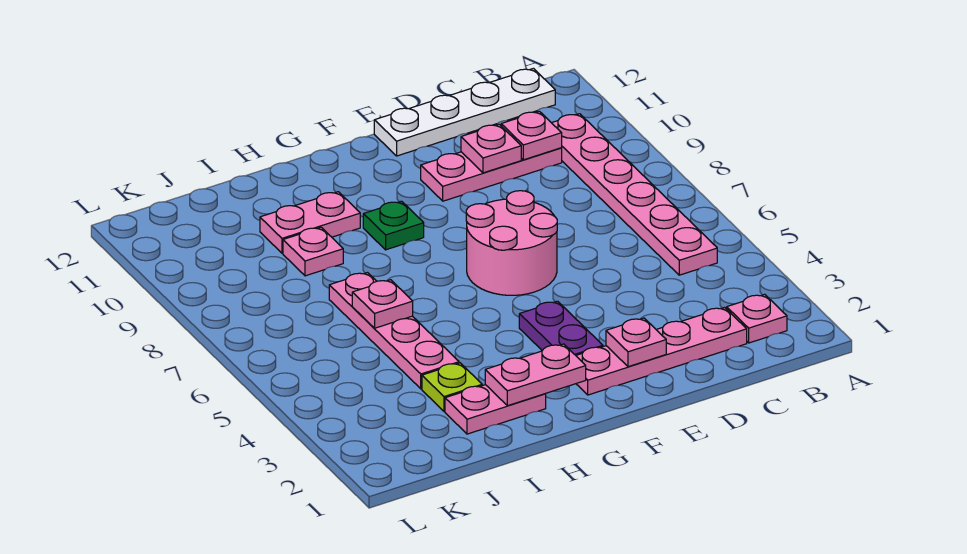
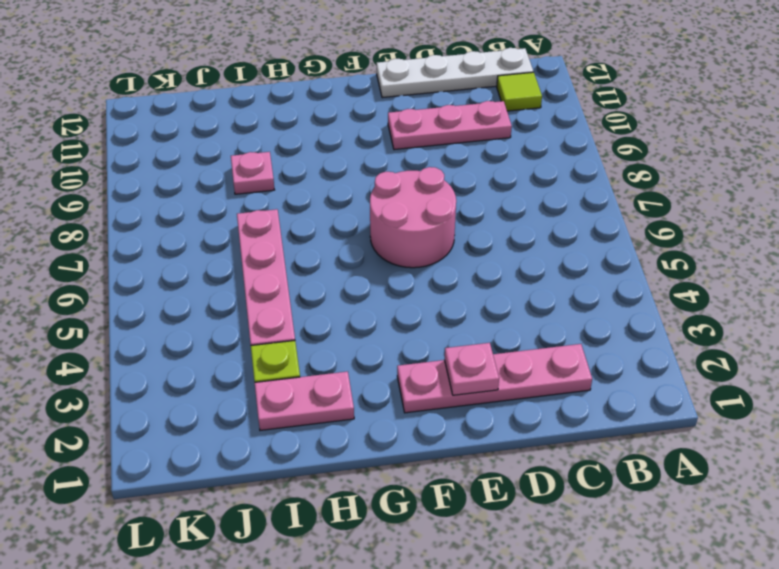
lime 1x1 tile [497,72,542,111] -> none
none -> pink 1x1 plate [727,294,787,343]
none -> pink 1x6 plate [552,114,717,275]
none -> purple 1x2 plate [519,301,603,355]

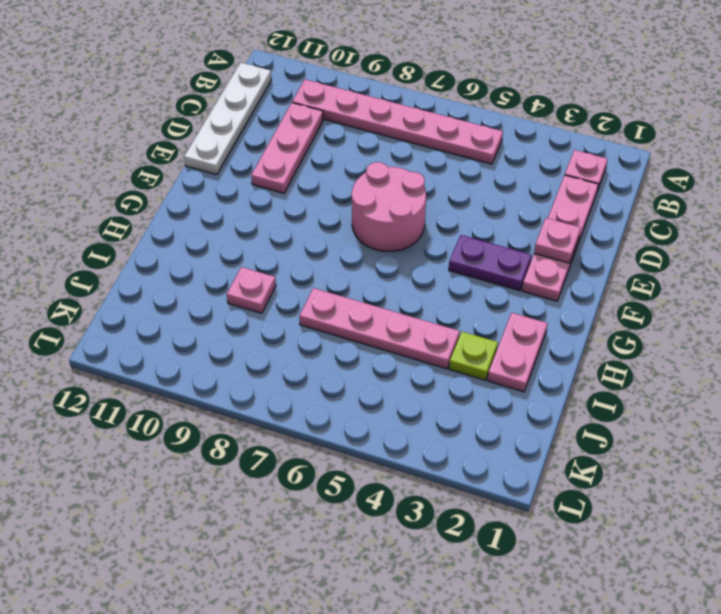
none -> green 1x1 plate [363,201,424,250]
none -> pink 1x2 plate [260,192,360,253]
none -> pink 1x1 plate [501,111,562,160]

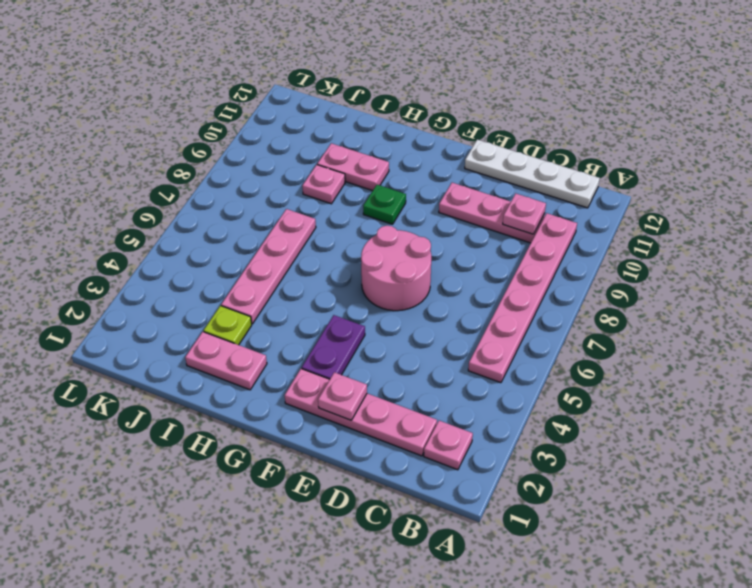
none -> pink 1x1 plate [461,124,521,173]
none -> pink 1x2 plate [485,344,586,406]
none -> pink 1x1 plate [352,280,413,328]

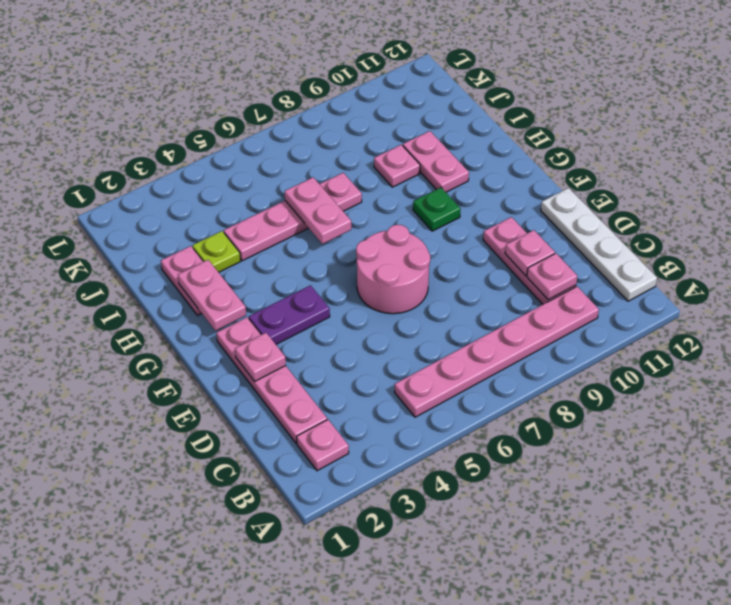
pink 1x2 plate [285,177,351,244] -> pink 1x1 plate [352,280,413,328]

